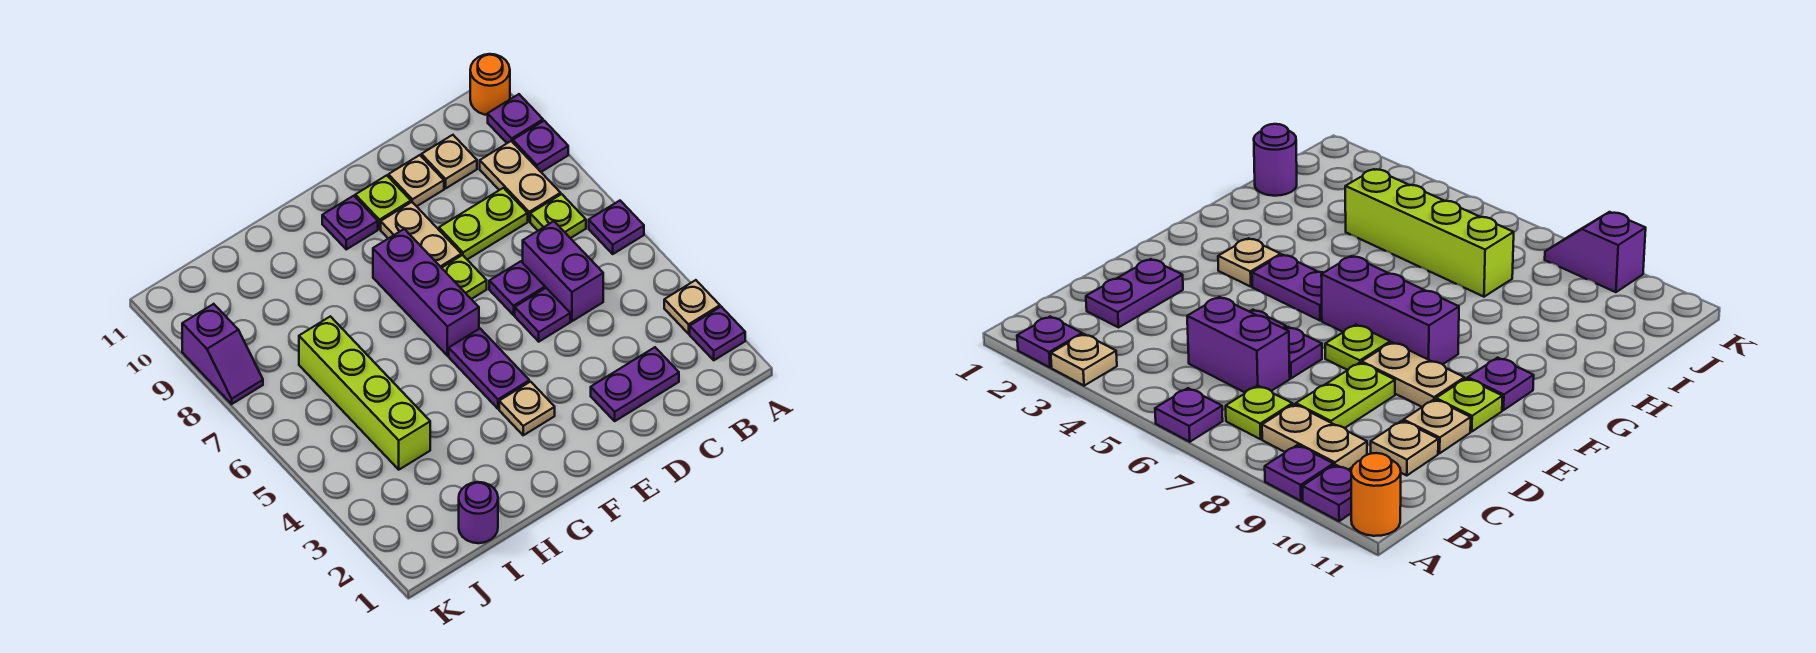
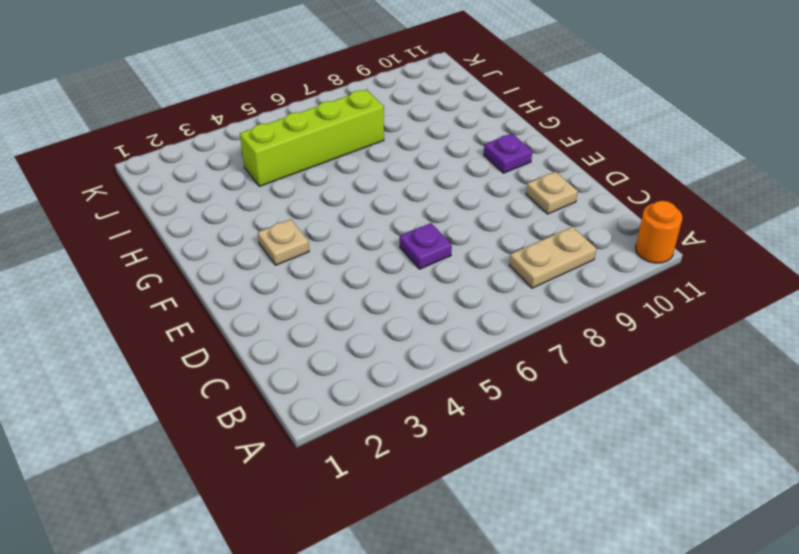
none -> purple 1x1 plate [690,307,745,360]
none -> tan 1x1 plate [664,280,720,334]
none -> purple 1x1 plate [589,201,644,254]

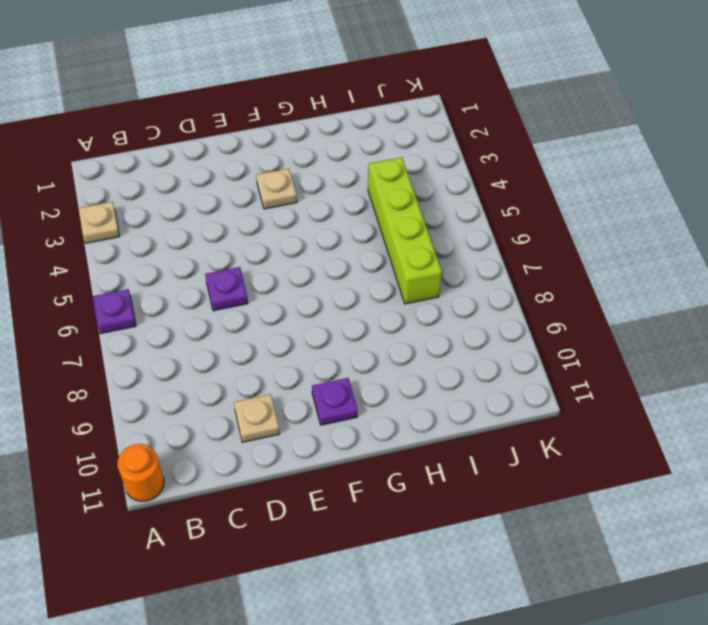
none -> purple 1x1 plate [690,307,745,360]
none -> purple 1x1 plate [513,121,568,172]
none -> purple 1x1 plate [488,94,543,143]

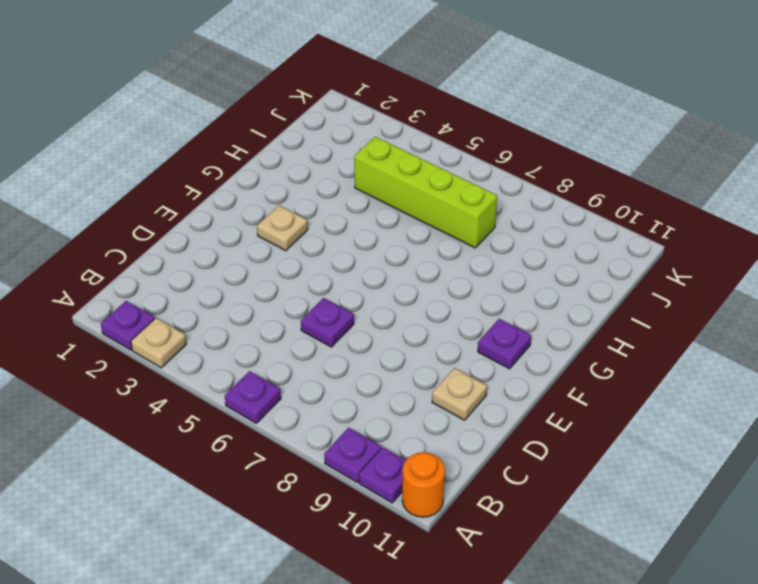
none -> lime 1x1 plate [530,194,586,238]
none -> tan 1x2 plate [480,141,561,221]
none -> purple 1x2 plate [591,347,679,421]

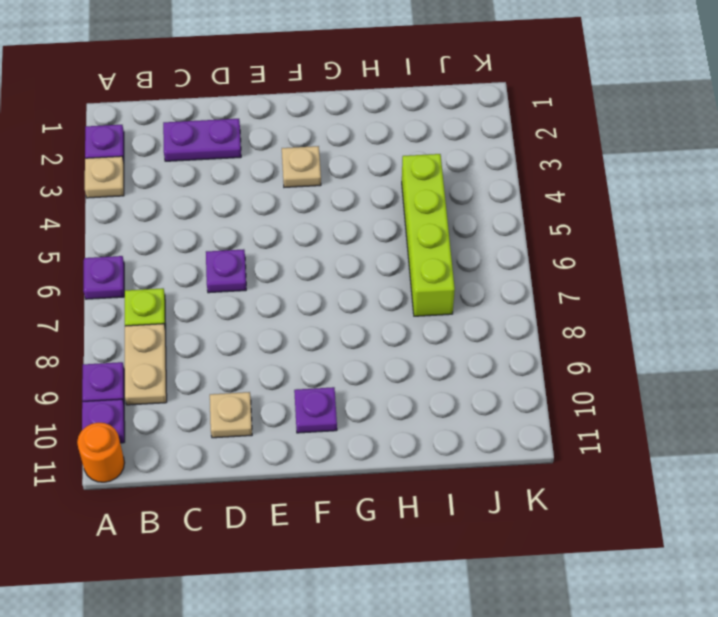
none -> purple 1x2 brick [523,221,603,321]
none -> lime 1x2 plate [439,188,528,259]
none -> tan 1x1 plate [421,135,477,188]

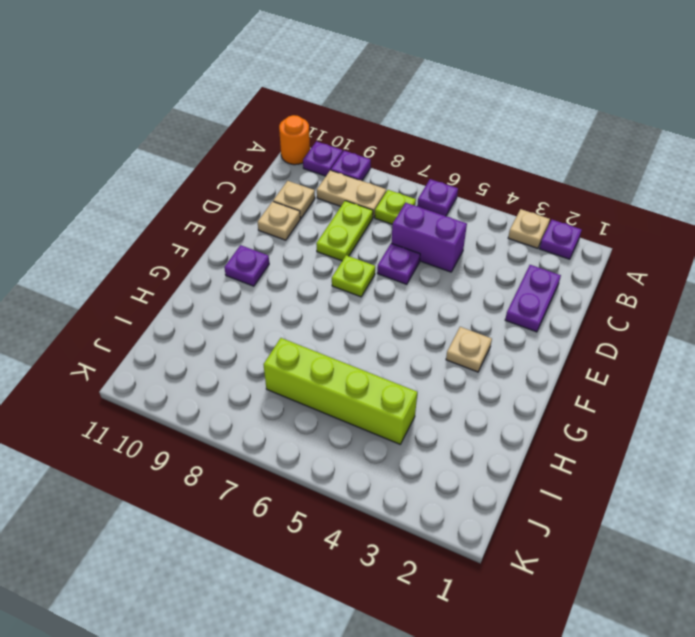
none -> purple 1x1 plate [515,288,570,342]
none -> tan 1x2 plate [381,202,461,268]
none -> lime 1x1 plate [355,175,411,229]

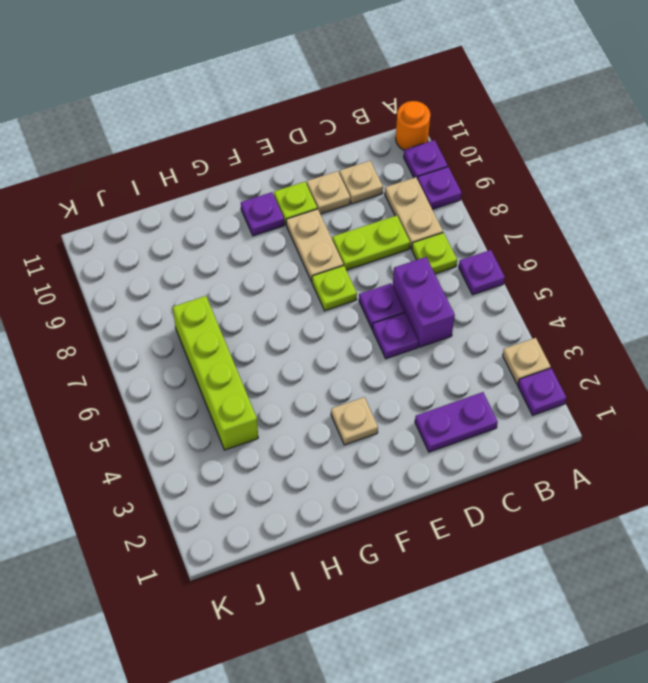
none -> purple 1x2 plate [449,329,529,409]
none -> purple 1x3 brick [373,229,479,356]
none -> purple 1x1 round brick [459,482,498,543]

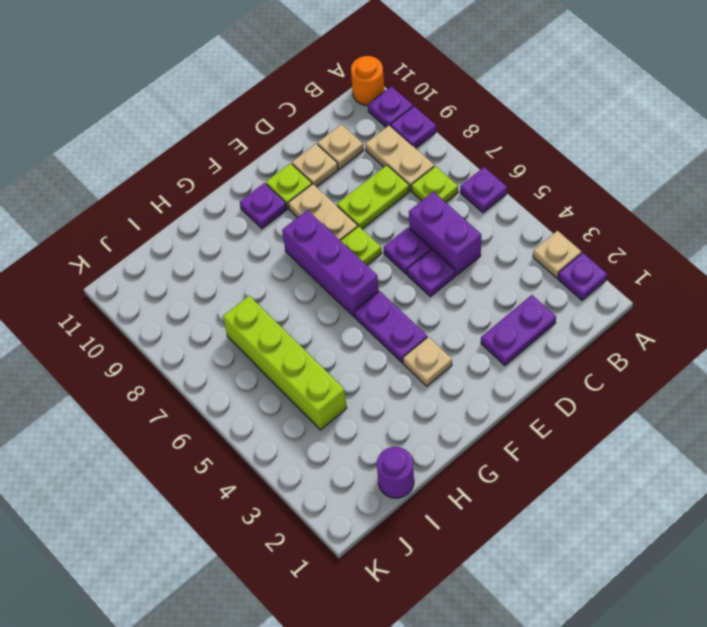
none -> purple 1x2 slope [182,304,263,404]

